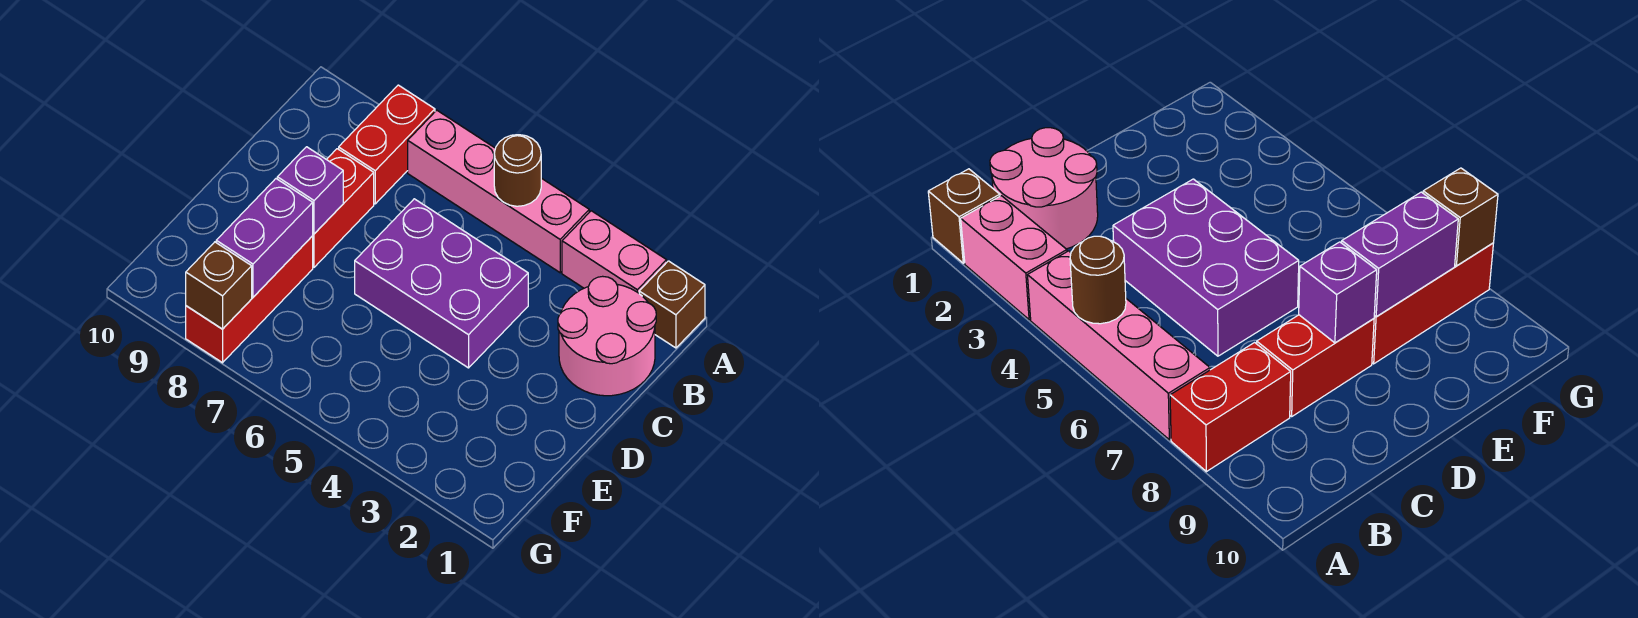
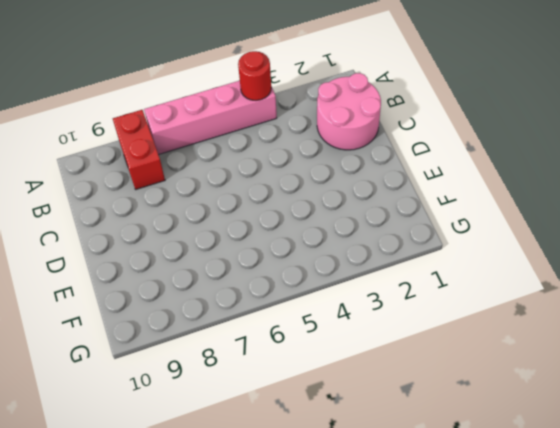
red 1x1 round brick [238,51,271,100] -> none
none -> brown 1x1 brick [639,261,705,348]
none -> pink 1x2 brick [562,211,667,293]
none -> purple 2x3 brick [355,199,528,368]

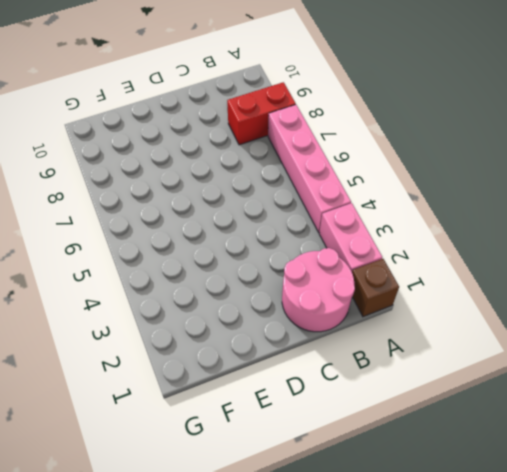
none -> purple 2x3 brick [355,199,528,368]
none -> red 1x2 brick [313,149,374,267]
none -> red 1x3 brick [186,236,313,363]

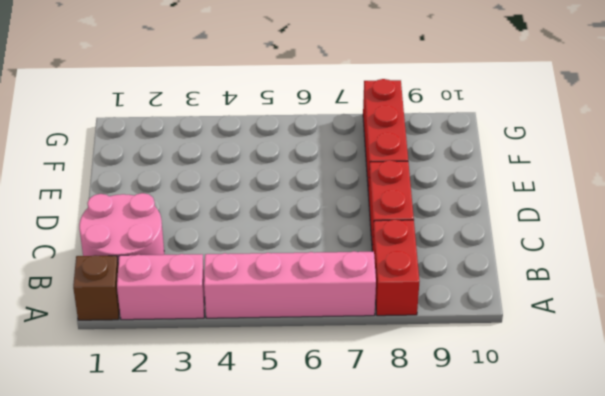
none -> purple 2x3 brick [355,199,528,368]
none -> brown 1x1 round brick [494,135,541,206]
none -> purple 1x1 brick [277,147,343,234]

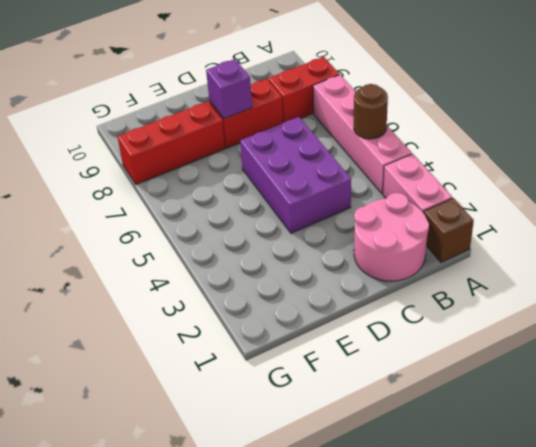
none -> purple 1x2 brick [216,179,313,297]
none -> brown 1x1 brick [186,242,252,329]

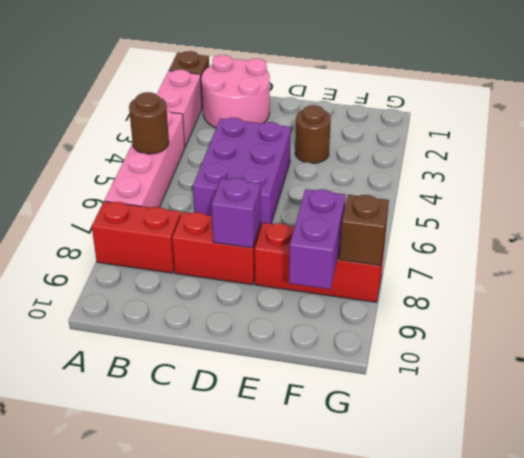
brown 1x1 round brick [295,105,331,163] -> none
purple 1x2 brick [289,189,346,289] -> purple 1x2 brick turned to [216,179,313,297]

